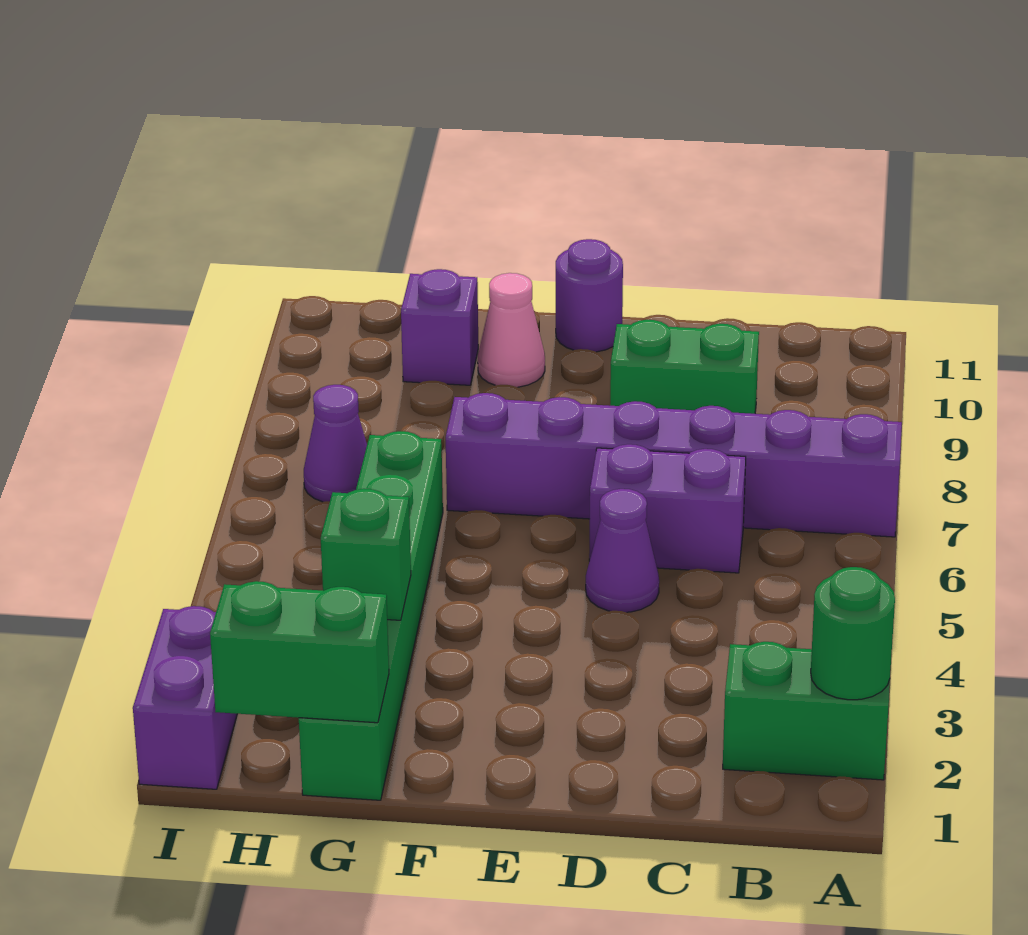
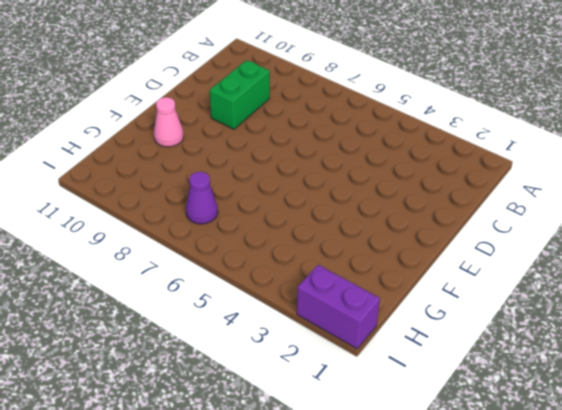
none -> green 1x2 brick [723,642,890,780]
none -> purple 1x6 brick [446,393,902,537]
none -> purple 1x2 brick [589,444,746,573]

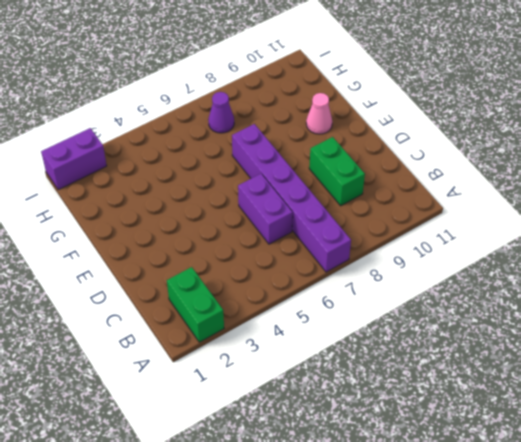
none -> purple 1x1 cone [586,489,659,612]
none -> purple 1x1 round brick [556,239,623,352]
none -> green 1x6 brick [299,431,443,800]

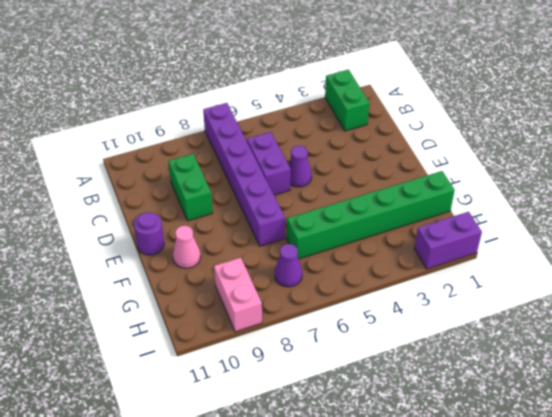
pink 1x2 brick [214,258,262,332] -> none
none -> purple 1x1 brick [401,269,478,385]
none -> green 1x1 round brick [811,567,895,700]
none -> green 1x2 brick [210,581,389,723]

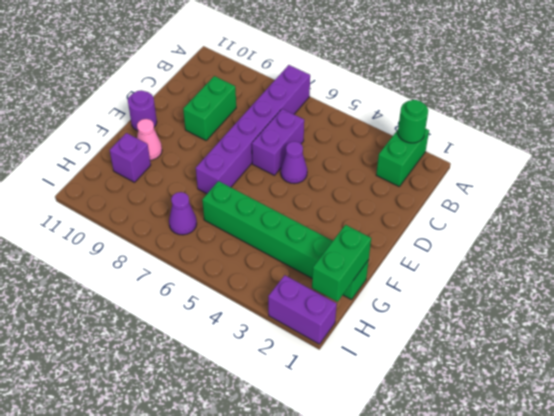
none -> green 1x1 brick [321,489,411,620]

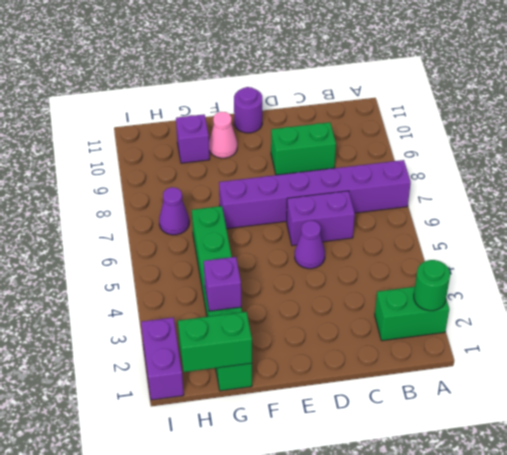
purple 1x1 brick [204,257,241,311] -> green 1x1 brick [321,489,411,620]

